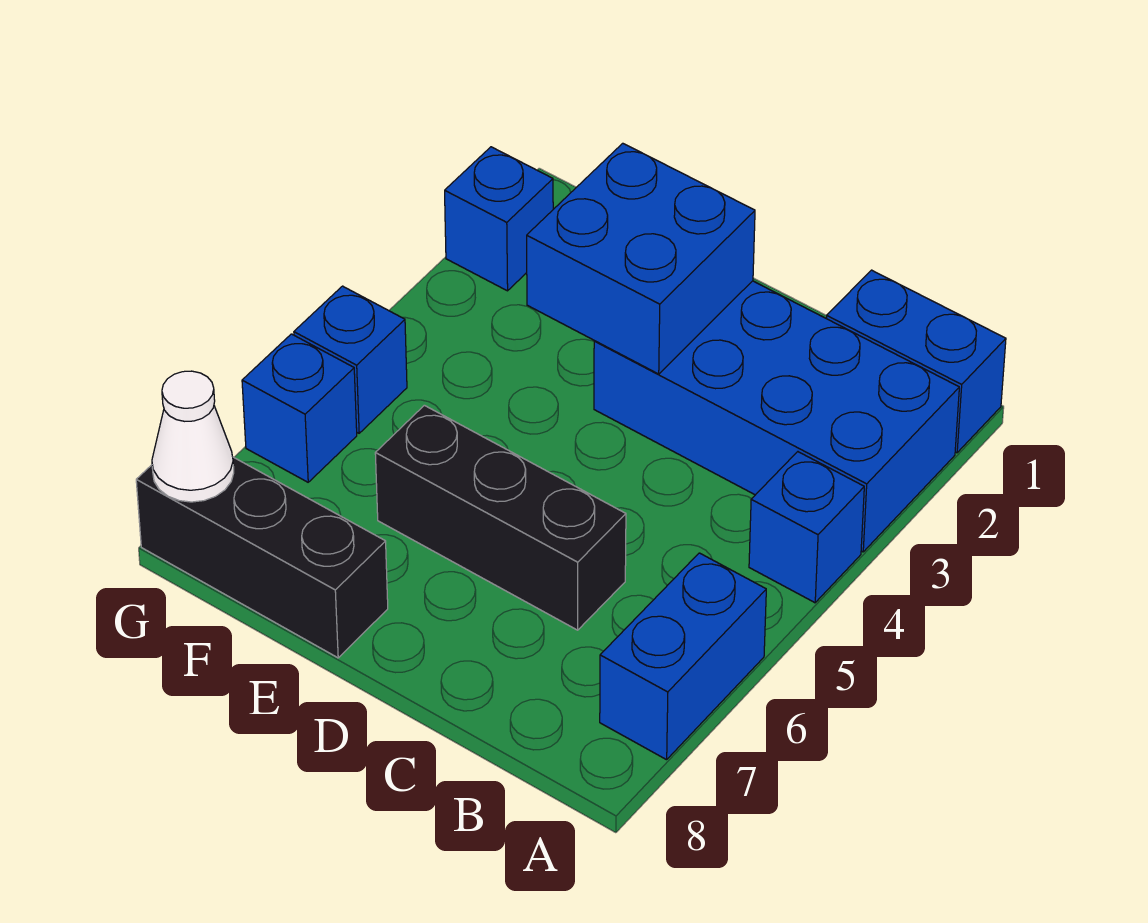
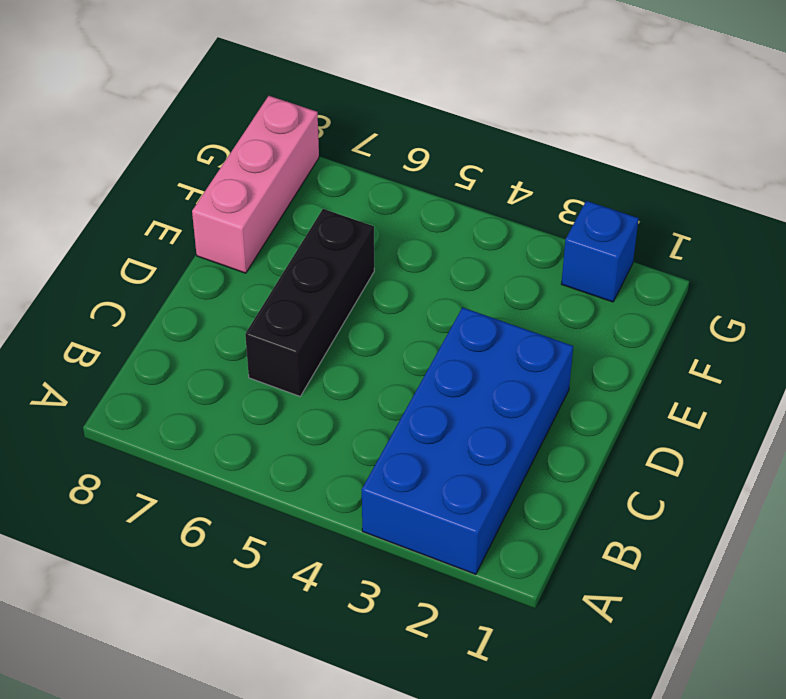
pink 1x3 brick [192,96,319,273] -> black 1x3 brick [136,457,388,658]
none -> blue 1x2 brick [826,270,1006,453]
none -> blue 1x1 brick [749,452,864,603]

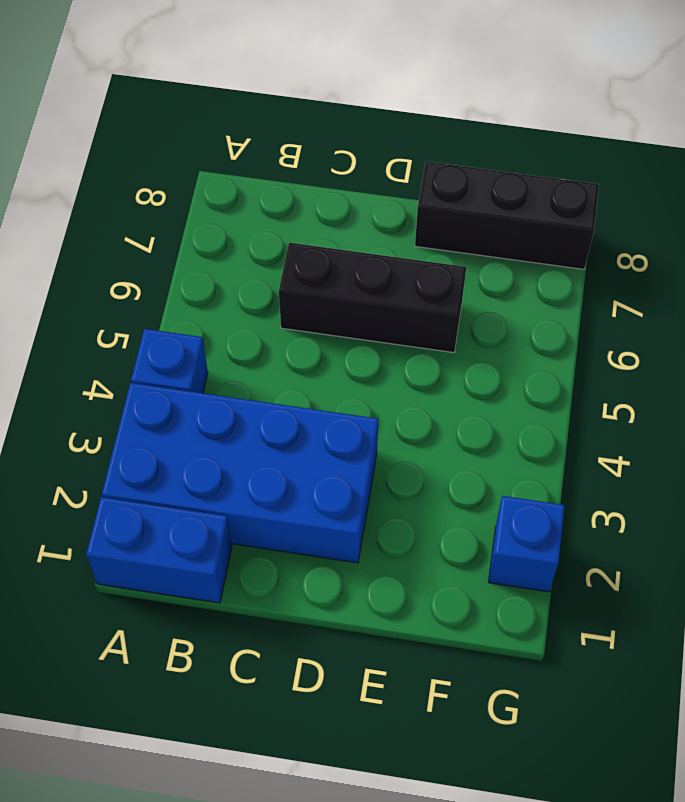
none -> blue 1x2 brick [600,553,766,760]
none -> blue 1x1 brick [294,286,407,433]

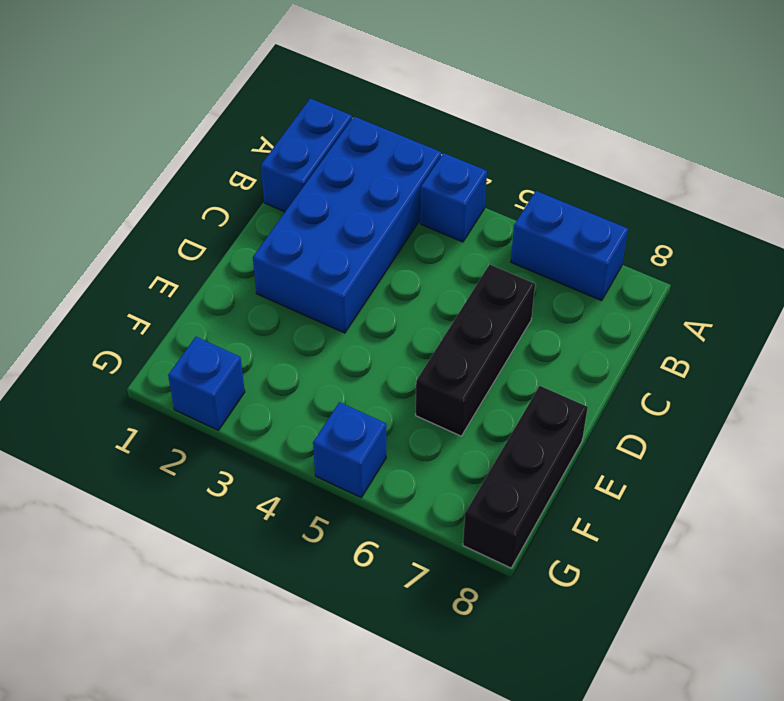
none -> blue 1x1 brick [242,334,357,482]
none -> blue 2x2 brick [527,143,755,374]

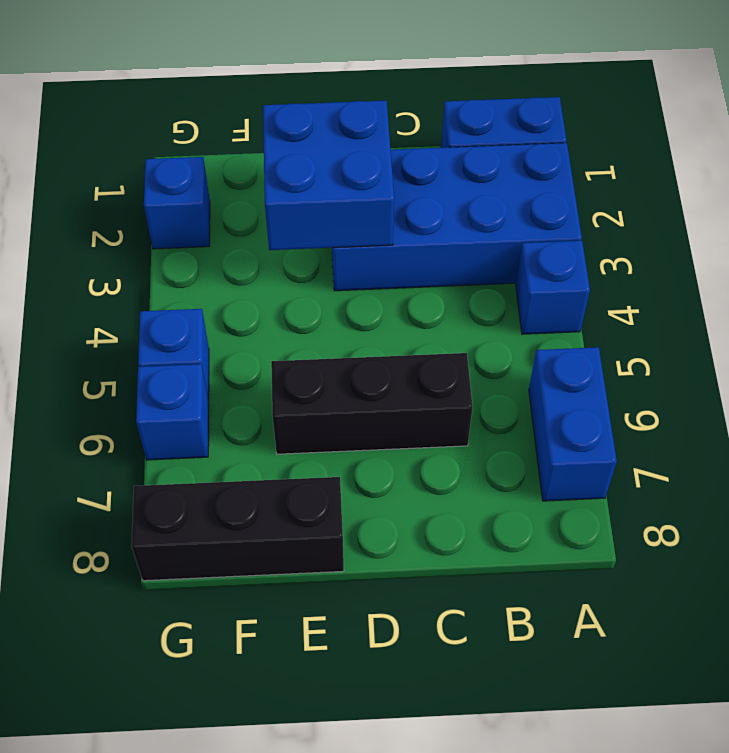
none -> white 1x1 cone [152,371,234,502]

